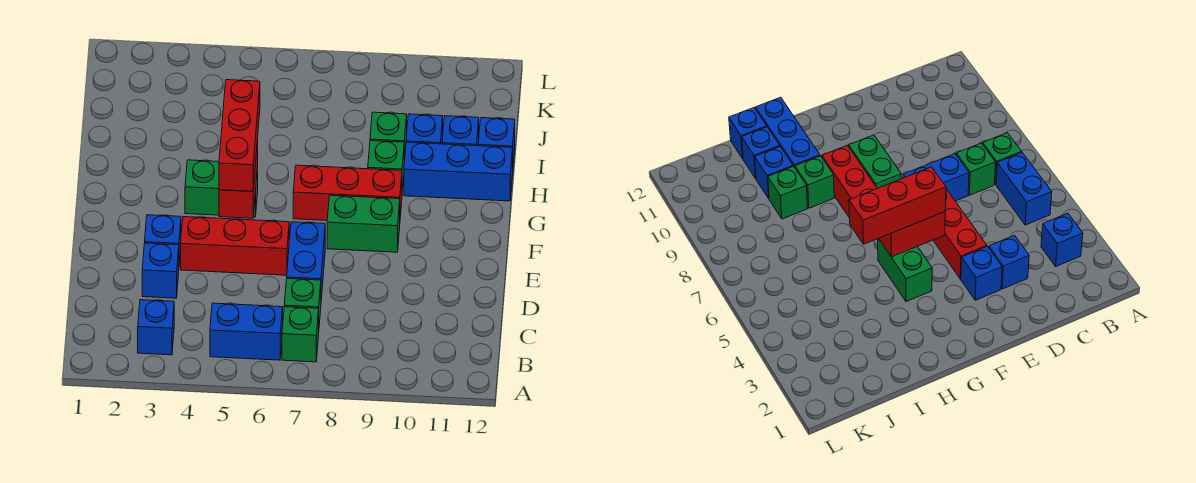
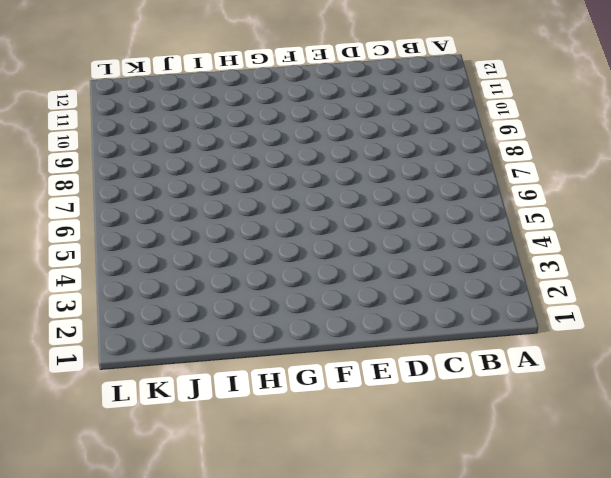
none -> blue 1x1 brick [138,300,174,355]
none -> blue 1x2 brick [210,303,283,360]
none -> green 1x1 brick [282,307,319,362]

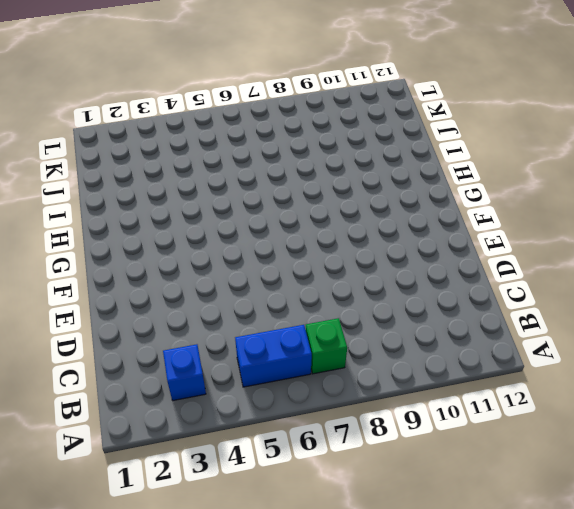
none -> green 1x1 brick [284,278,321,324]
none -> blue 1x1 brick [142,243,179,298]
none -> blue 1x2 brick [287,222,325,299]

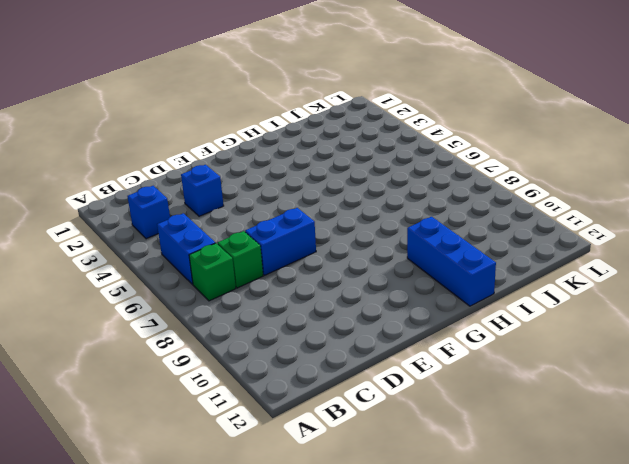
none -> blue 1x1 brick [145,215,181,263]
none -> red 1x3 brick [181,217,289,275]
none -> green 1x2 brick [327,195,400,252]

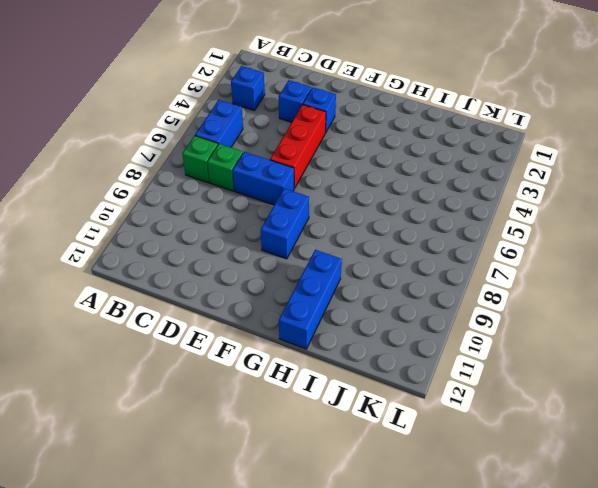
blue 1x2 brick [261,189,309,259] -> green 1x2 brick [327,195,400,252]
none -> green 1x2 brick [185,160,258,217]
none -> red 1x3 brick [293,165,402,221]
none -> green 1x1 brick [368,141,404,192]

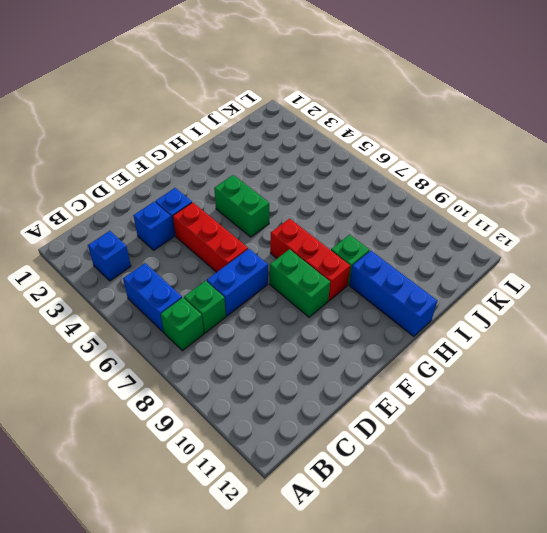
none -> green 1x1 brick [370,112,407,161]
none -> blue 1x1 brick [406,114,443,144]
none -> blue 1x1 brick [442,116,479,146]

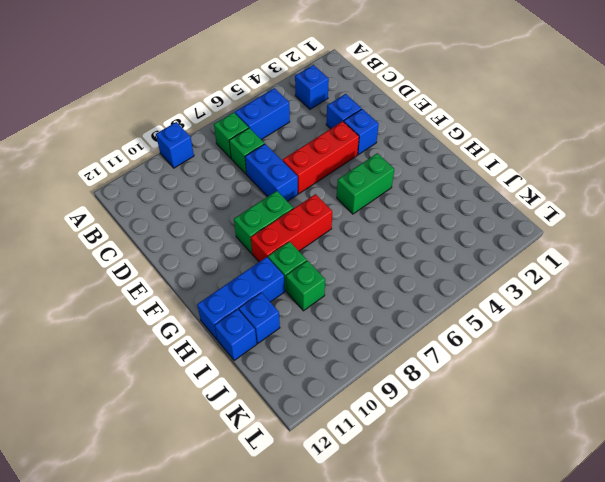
blue 1x1 brick [156,122,194,168] -> blue 1x1 brick moved to [406,114,443,144]
none -> red 1x2 brick [219,140,258,218]
none -> red 1x3 brick [219,80,260,191]

